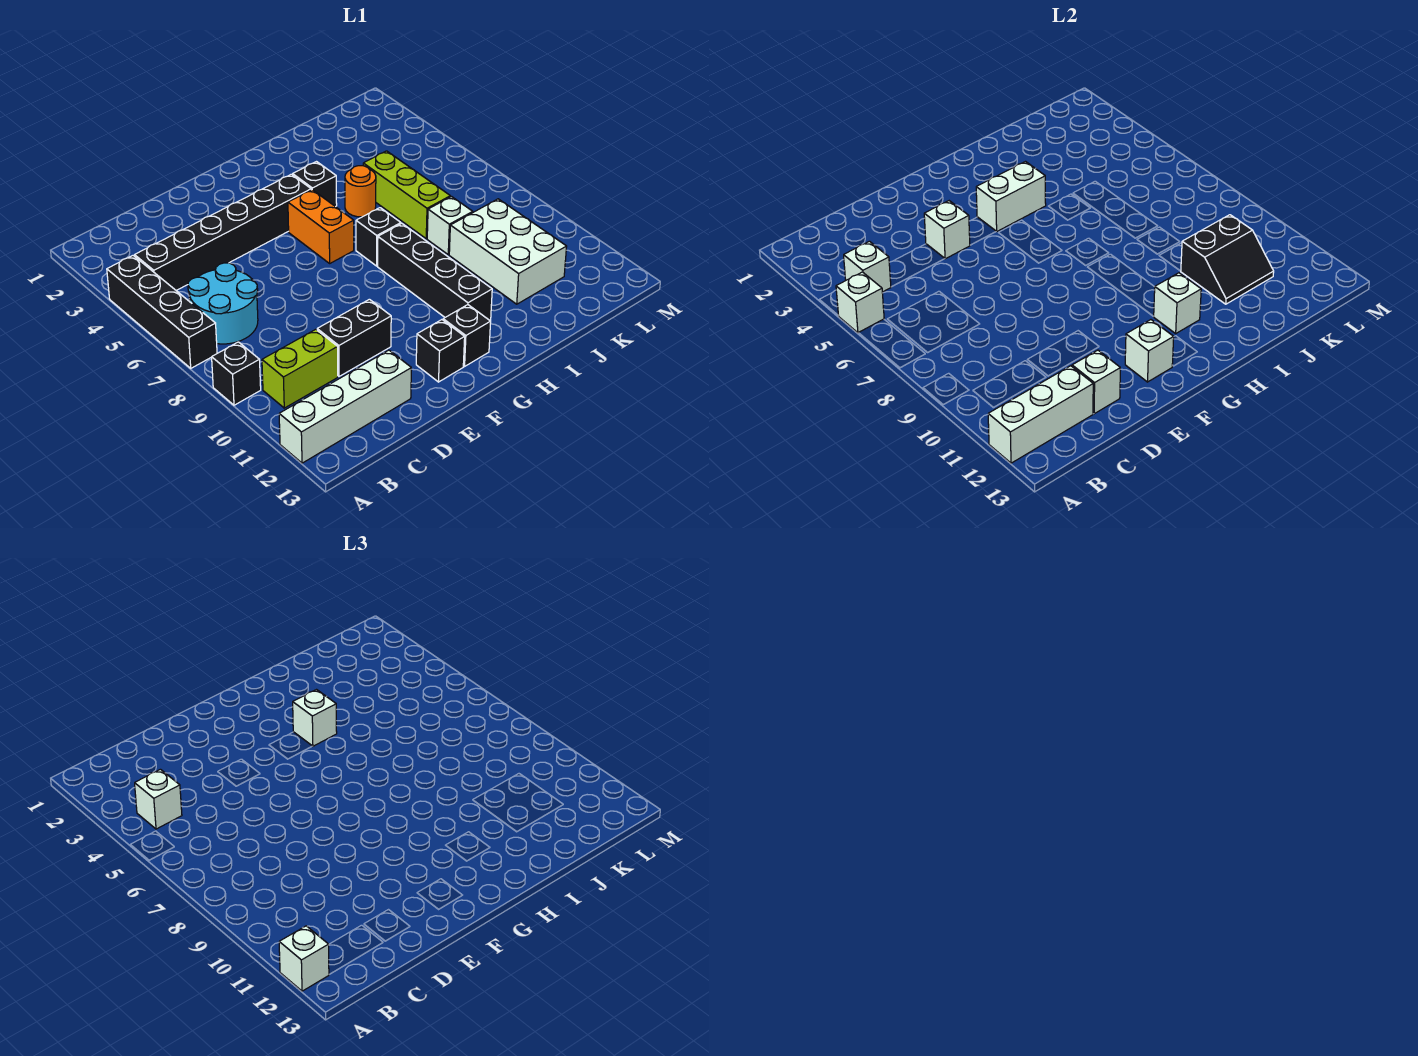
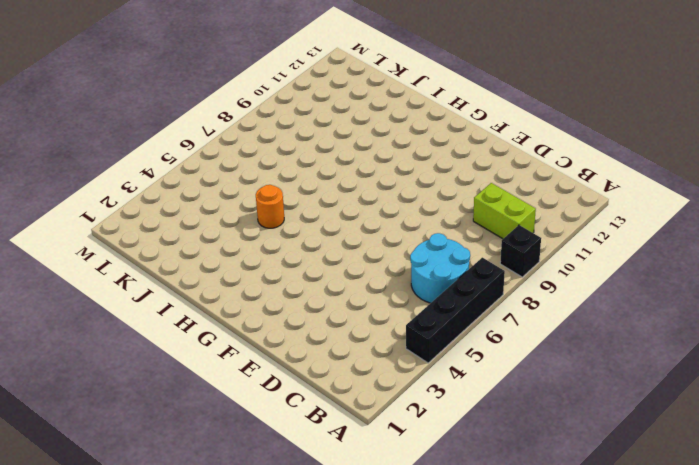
none -> white 1x4 brick [279,350,411,463]
none -> black 1x6 brick [135,174,311,290]
none -> black 1x2 brick [317,299,391,376]

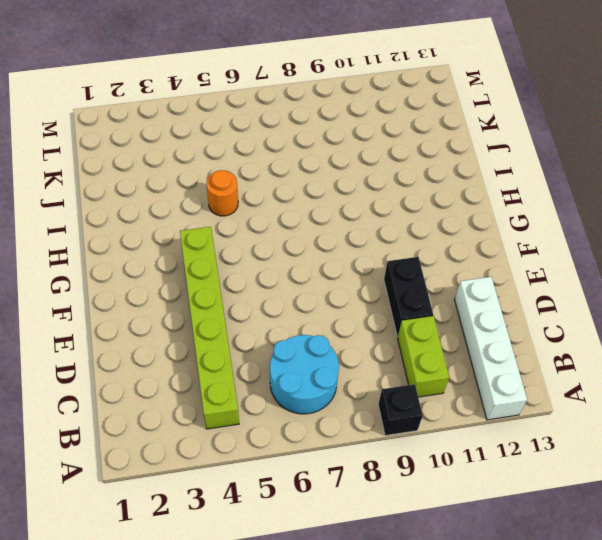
lime 1x6 brick [180,227,239,429] -> black 1x6 brick [135,174,311,290]
none -> black 1x4 brick [107,256,217,368]
none -> black 1x1 brick [416,320,465,382]
none -> orange 1x2 brick [288,190,354,263]

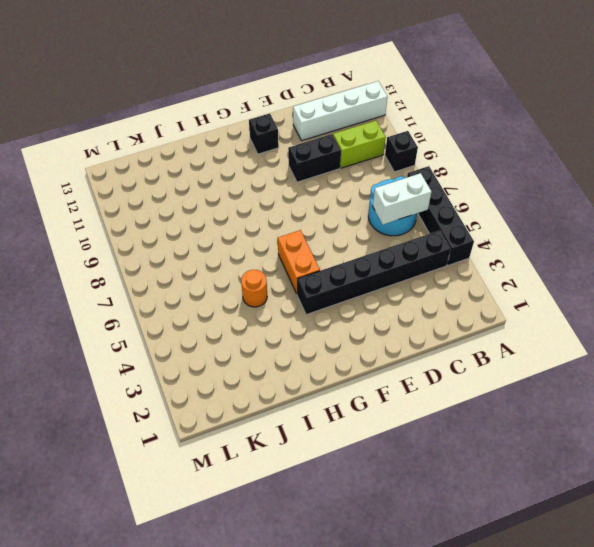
white 1x2 brick [373,173,431,224] -> white 1x2 brick moved to [976,162,1046,232]
none -> black 1x1 brick [443,305,491,366]
none -> black 1x1 brick [293,162,337,207]
none -> black 1x1 brick [356,208,401,266]

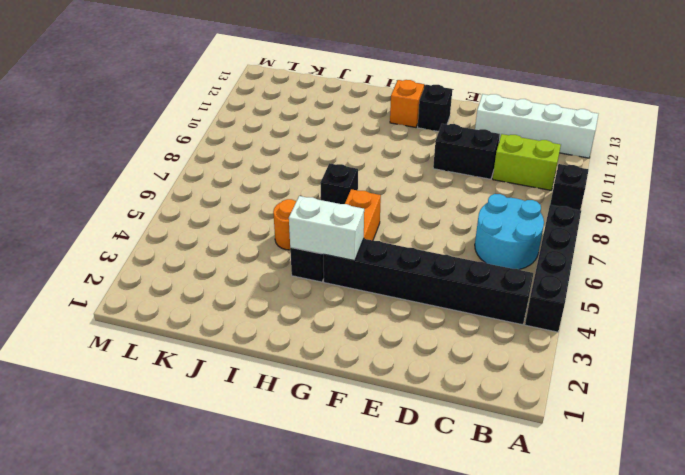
orange 1x1 brick [390,80,424,127] -> black 1x1 brick [443,305,491,366]
none -> black 1x4 brick [378,224,492,320]
none -> lime 1x3 brick [363,151,450,239]
none -> white 1x1 brick [427,197,473,255]

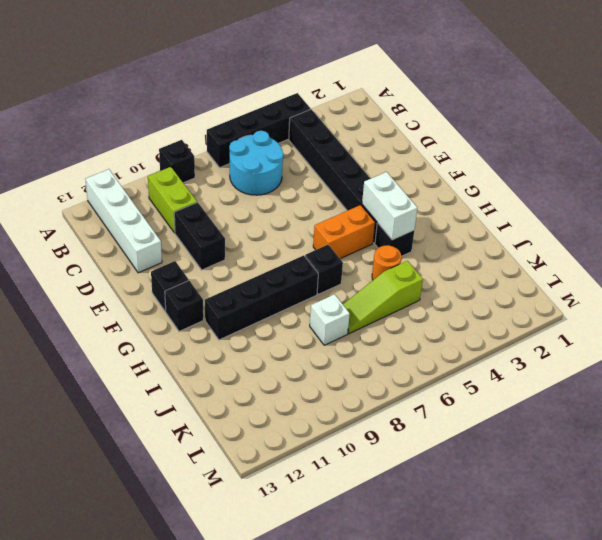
lime 1x3 slope [343,261,423,334] -> lime 1x3 brick [363,151,450,239]
none -> white 2x3 brick [449,199,567,304]
none -> white 1x1 brick [836,272,884,333]
none -> white 1x3 brick [988,366,1093,463]

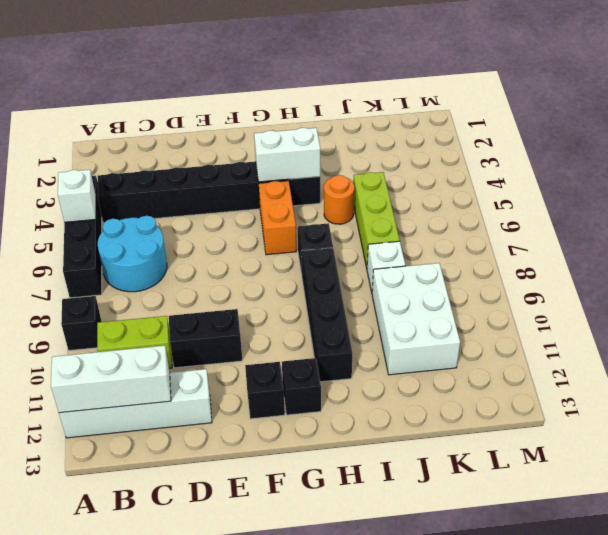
none -> white 1x1 brick [844,241,891,292]
none -> white 1x1 brick [1072,350,1120,414]
none -> white 1x1 brick [924,201,970,259]

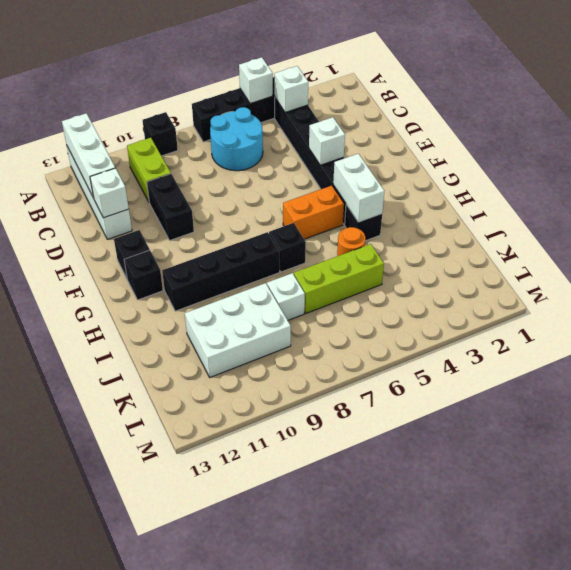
none -> white 1x1 brick [1125,320,1174,382]
none -> white 1x1 brick [1153,273,1201,333]
none -> black 2x2 slope [1181,215,1274,304]

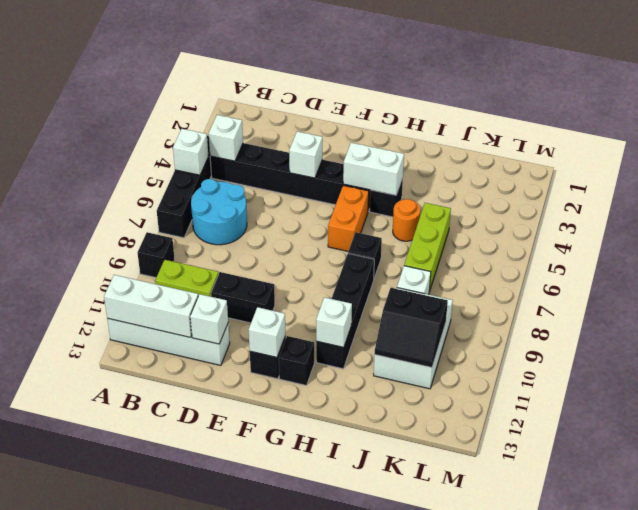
none -> white 1x1 brick [279,926,329,991]
none -> white 1x1 brick [135,769,182,829]
none -> white 1x1 brick [293,690,337,746]

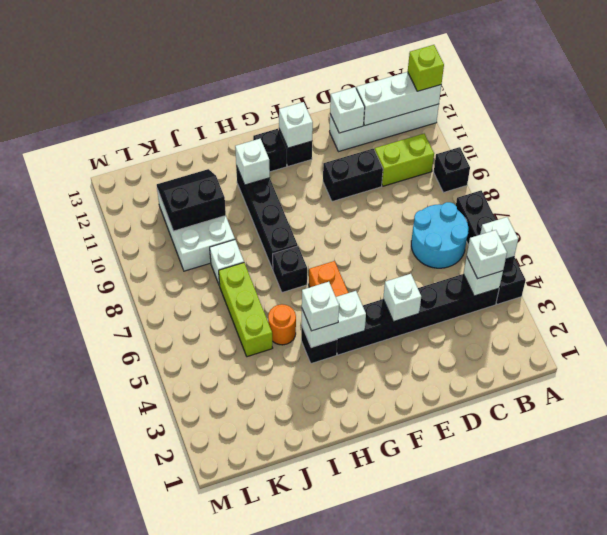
lime 1x1 brick [408,45,444,91] -> white 1x1 brick [279,926,329,991]

